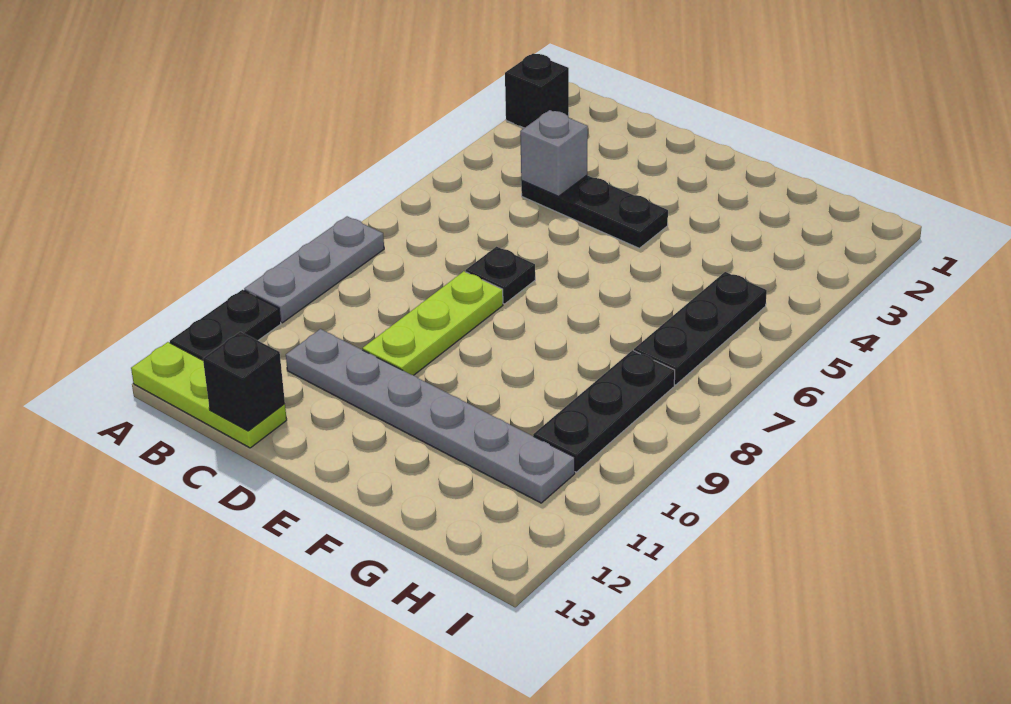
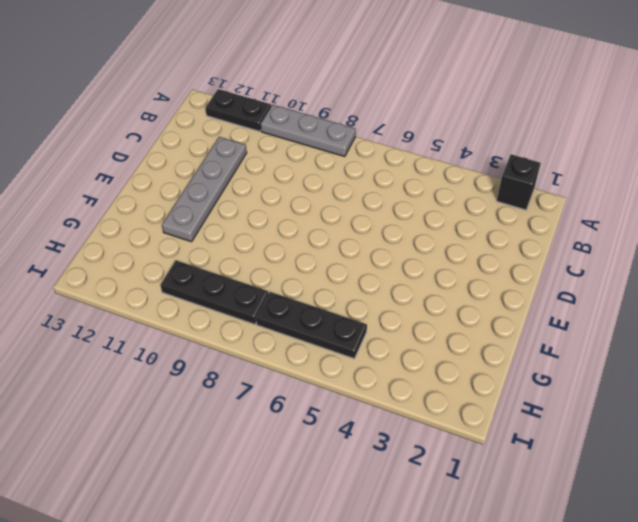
grey 1x4 plate [162,137,247,242] -> grey 1x6 plate [286,329,575,503]
none -> lime 1x3 plate [131,342,287,448]
none -> black 1x3 plate [521,175,668,248]
none -> black 1x1 plate [466,247,535,304]

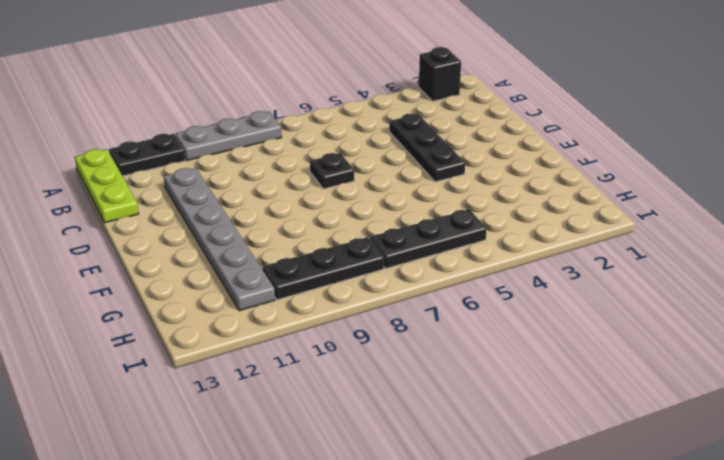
none -> lime 1x3 plate [362,271,503,375]
none -> grey 1x1 brick [520,110,588,196]
none -> black 1x1 brick [203,332,285,431]

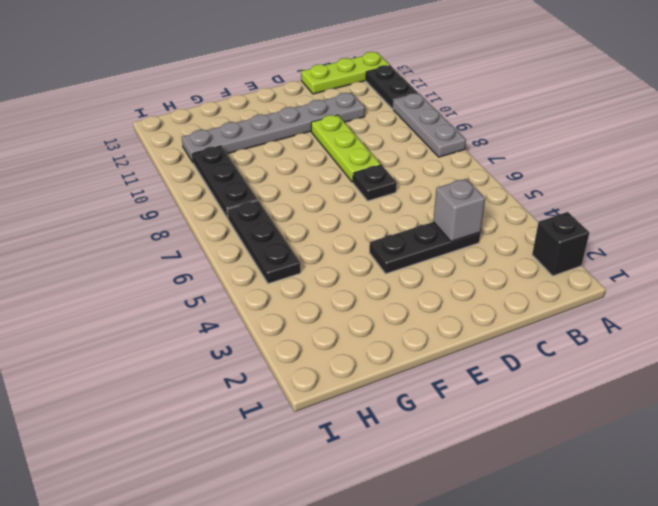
none -> black 1x1 brick [203,332,285,431]

